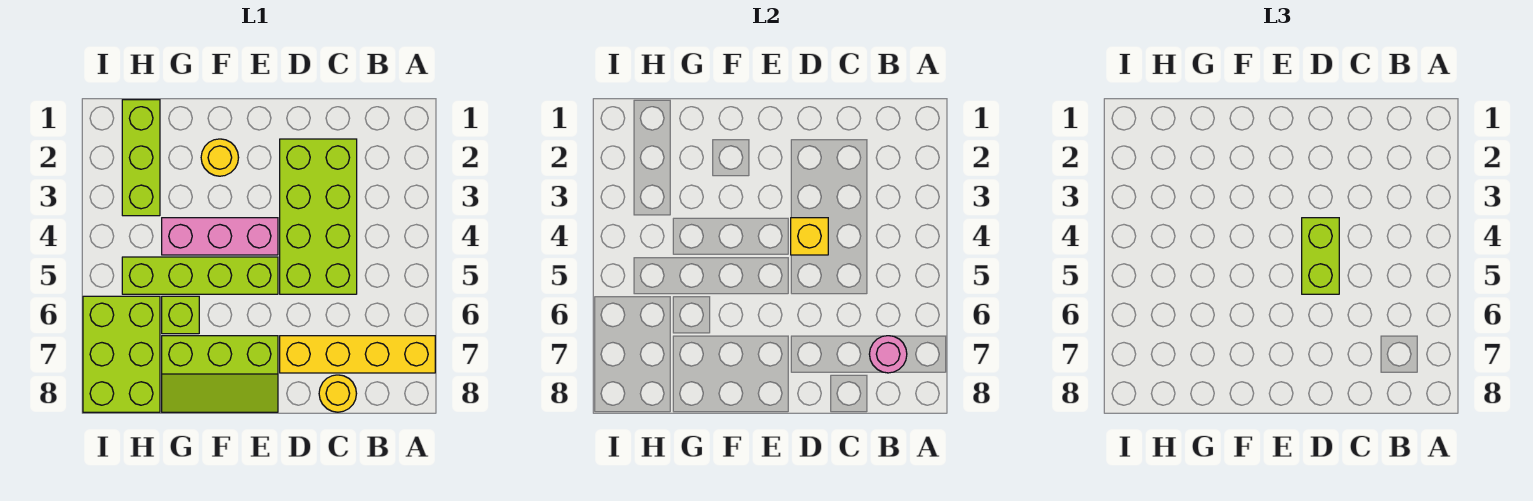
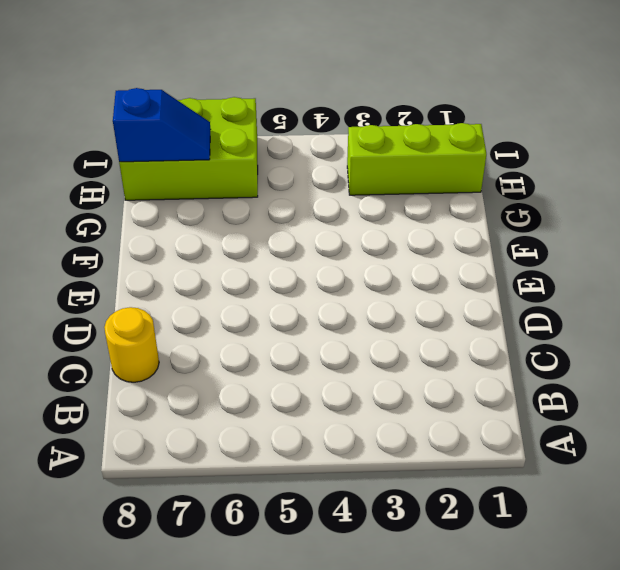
blue 1x2 slope [113,88,210,162] -> none
none -> yellow 1x4 brick [280,336,435,373]
none -> lime 2x4 brick [280,139,357,294]
none -> pink 1x3 brick [162,218,278,255]

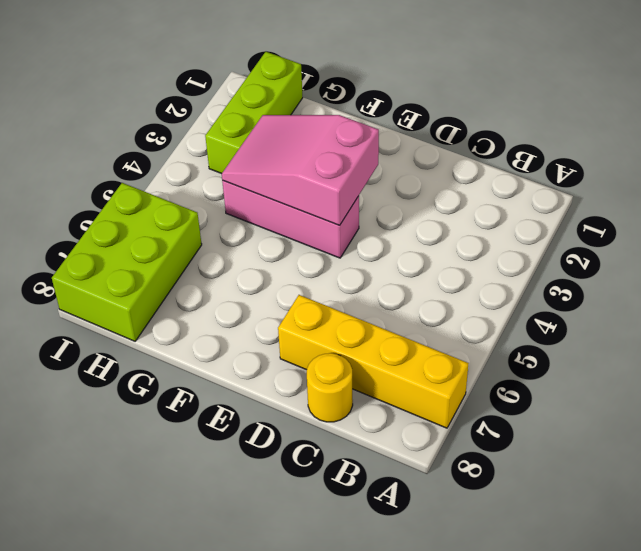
pink 2x3 slope [222,115,379,225] -> none
none -> lime 2x4 brick [280,139,357,294]
none -> lime 1x4 brick [122,257,278,294]
none -> lime 2x3 slope [162,336,278,412]

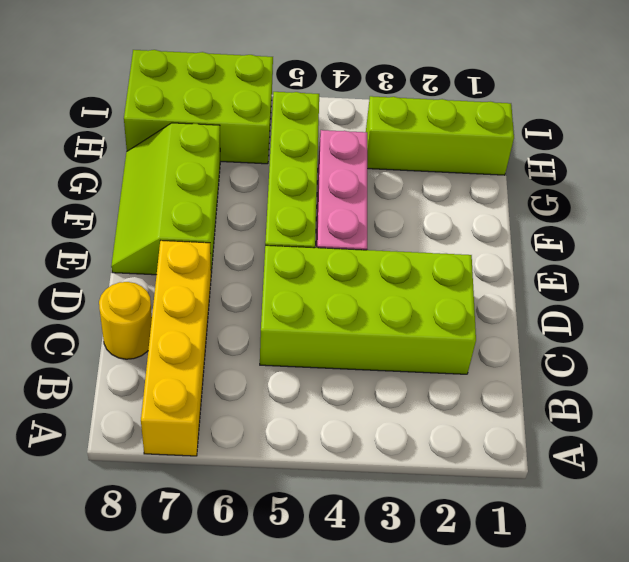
none -> yellow 1x1 round brick [201,139,239,176]
none -> lime 1x1 brick [162,296,199,334]
none -> pink 1x1 round brick [869,336,907,373]

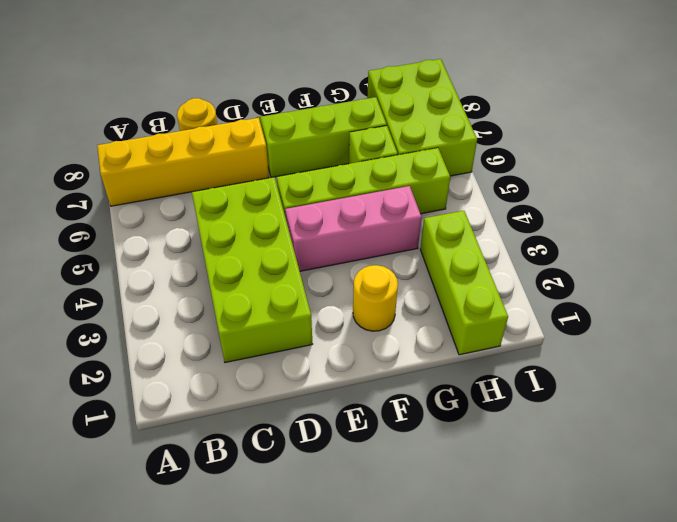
none -> pink 1x1 round brick [869,336,907,373]
none -> yellow 1x1 brick [791,218,828,255]
none -> lime 1x2 brick [1302,218,1339,294]

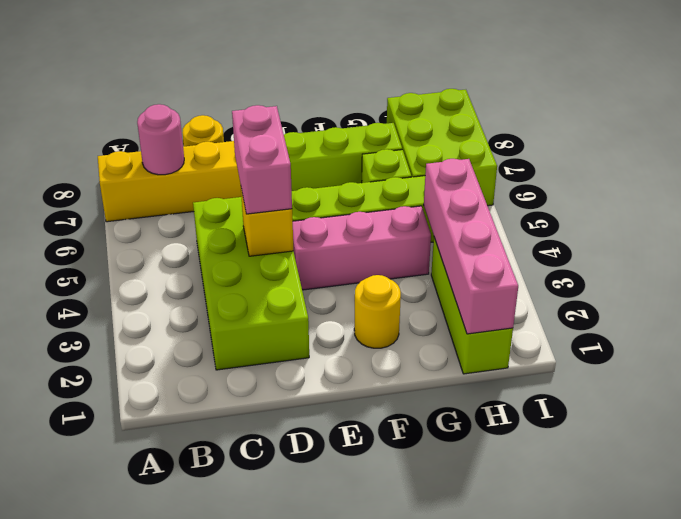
pink 1x2 brick [232,105,292,214] -> lime 1x2 brick [1302,218,1339,294]
pink 1x4 brick [424,159,518,334] -> none

